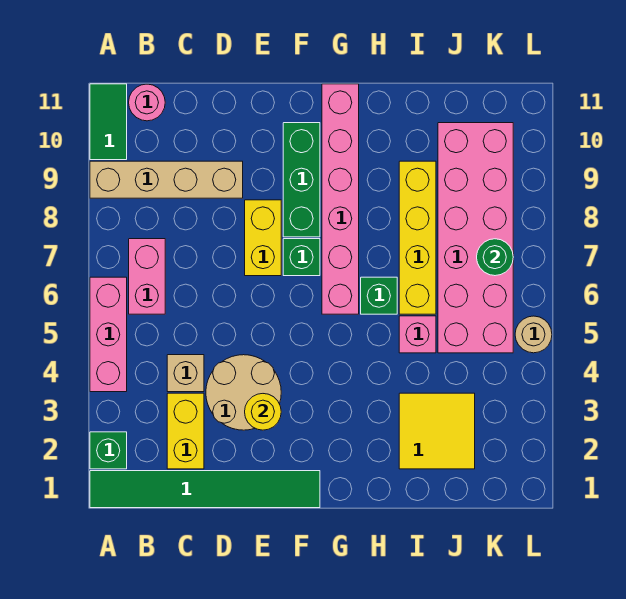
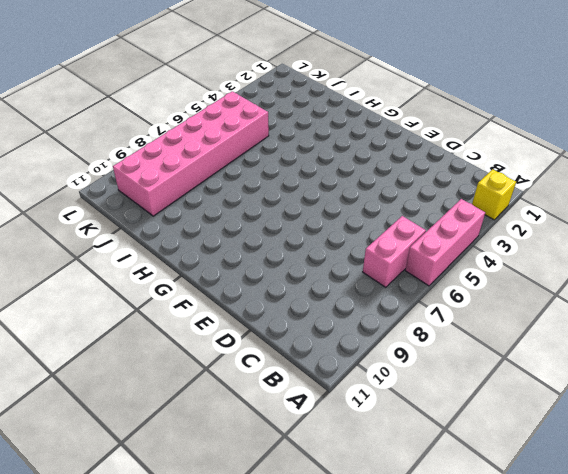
yellow 1x1 brick [472,169,516,220] -> green 1x1 brick [90,432,127,469]
none -> green 1x6 tile [90,471,320,508]
none -> tan 1x4 brick [90,161,243,198]
none -> green 1x2 tile [90,84,127,160]

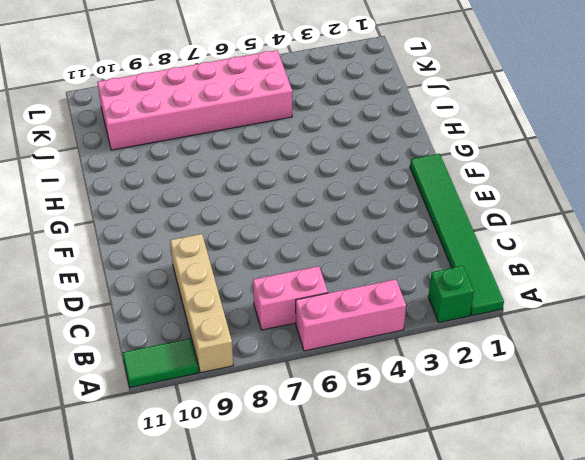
none -> pink 1x1 round brick [129,84,165,121]
none -> yellow 1x2 brick [167,393,204,469]
none -> tan 1x1 brick [167,355,204,392]

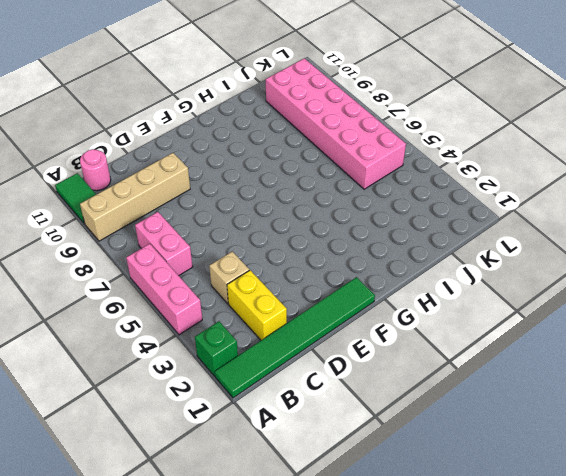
none -> tan 2x2 round brick [206,355,281,430]
none -> yellow 1x2 brick [245,200,281,276]
none -> green 1x1 brick [283,239,320,276]

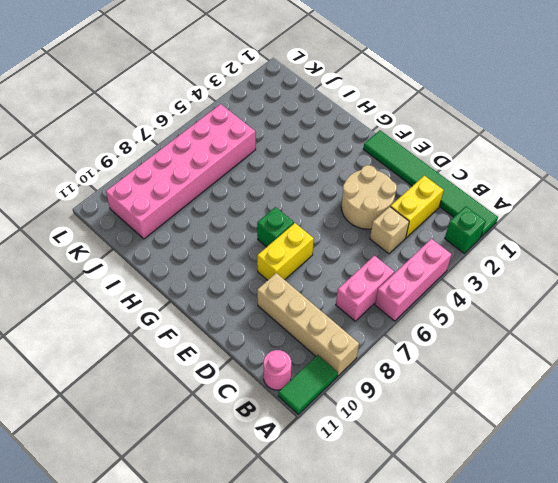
none -> green 1x3 brick [283,123,320,237]
none -> pink 1x6 brick [322,84,359,314]
none -> green 1x1 brick [361,277,397,314]

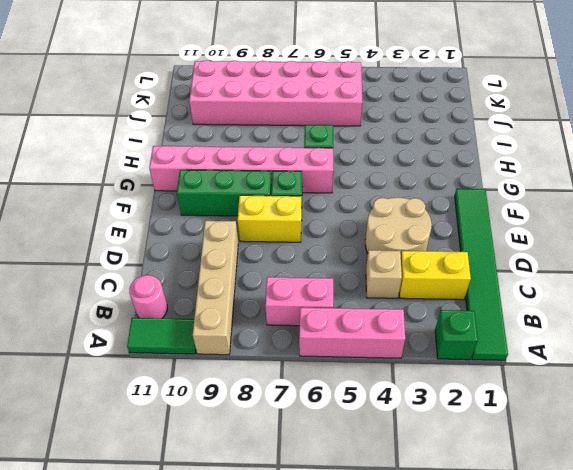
none -> yellow 2x2 tile [399,393,475,469]
none -> pink 1x1 brick [399,316,436,353]
none -> yellow 1x4 brick [399,161,436,314]

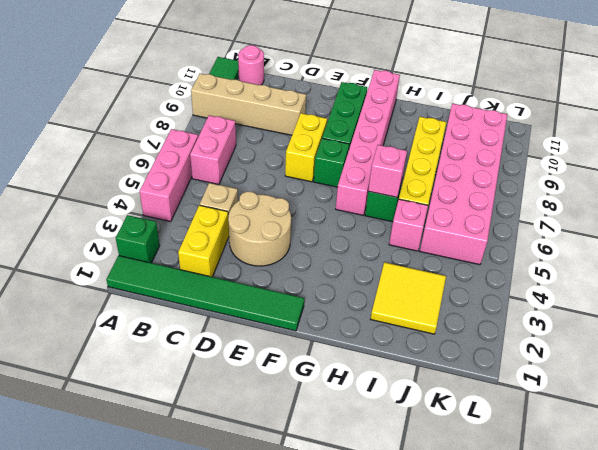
pink 1x1 brick [368,145,407,197] -> none
none -> tan 1x1 round brick [515,316,552,353]
none -> yellow 1x1 round brick [245,394,281,430]
none -> green 1x1 round brick [477,239,513,276]

